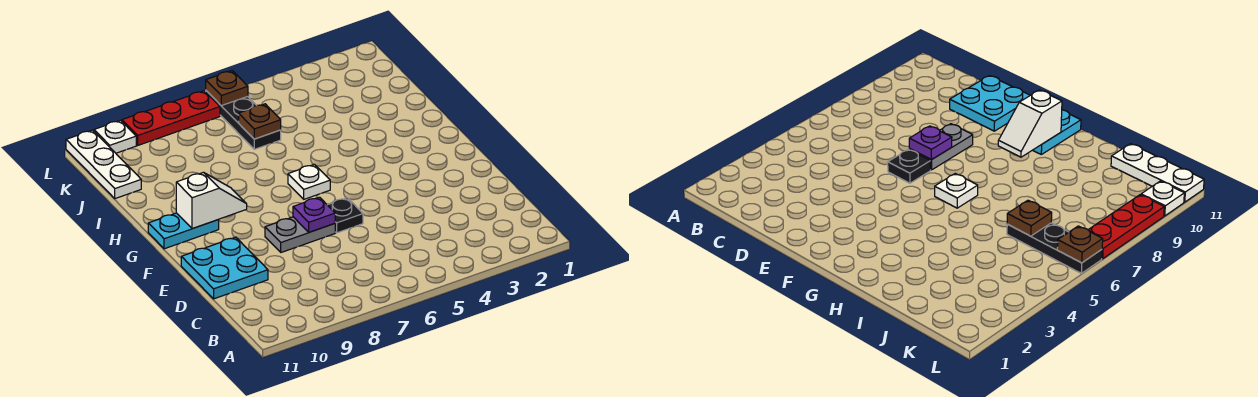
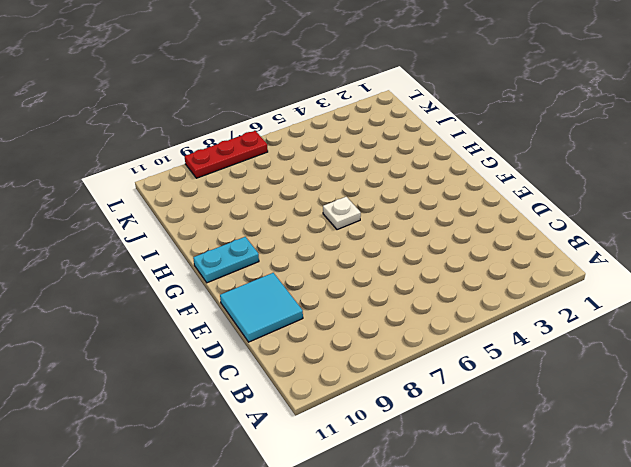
cyan 2x2 tile [220,273,303,342] -> cyan 2x2 plate [181,237,268,299]
none -> black 1x1 plate [328,198,363,233]
none -> grey 1x2 plate [265,217,335,252]
none -> black 1x3 plate [206,91,281,149]

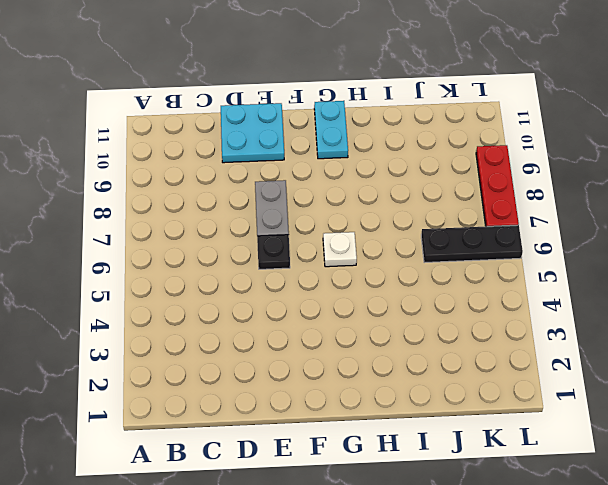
none -> white 1x3 plate [66,130,141,199]
none -> white 1x1 plate [94,120,136,153]
none -> purple 1x1 plate [293,197,335,232]

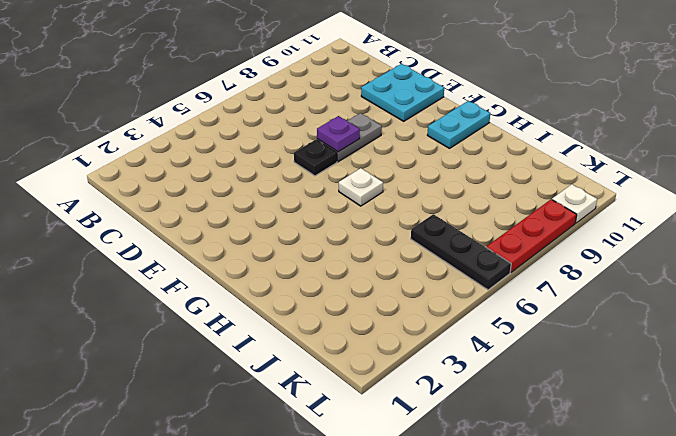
none -> white 1x3 plate [66,130,141,199]
none -> white 1x2 slope [176,172,247,229]
none -> brown 1x1 plate [239,104,281,139]

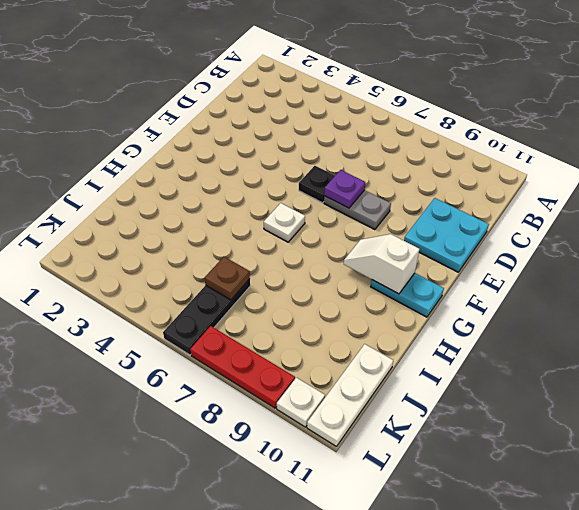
none -> brown 1x1 plate [206,71,248,106]

